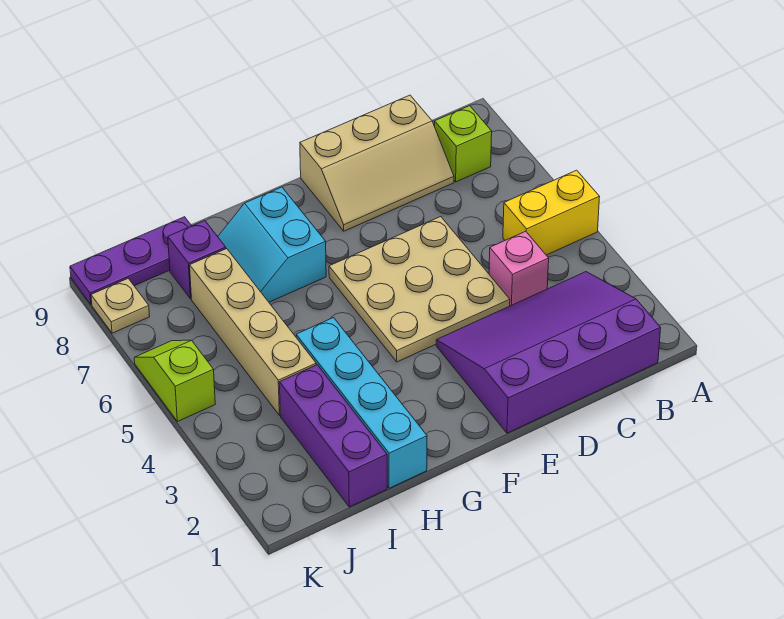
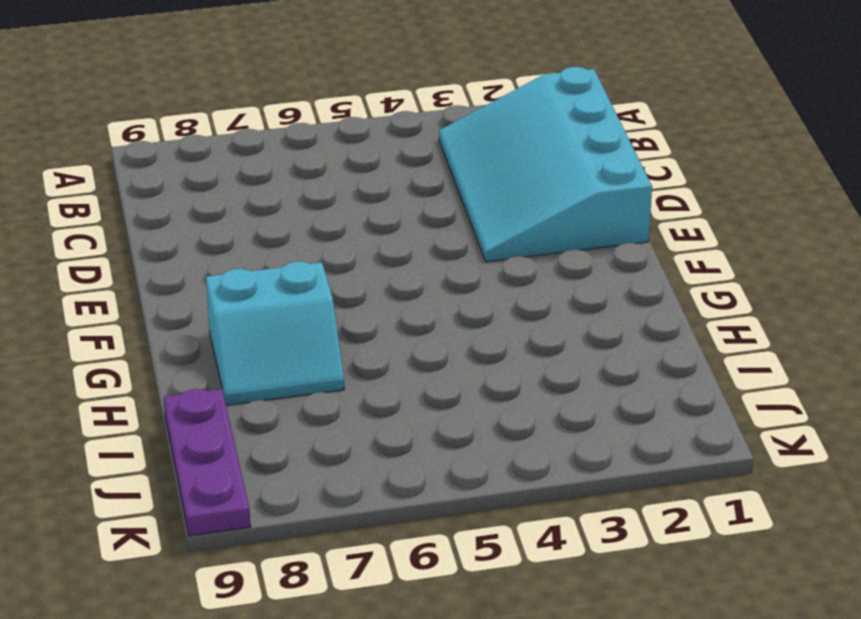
cyan 3x4 slope [439,67,652,262] -> purple 3x4 slope [436,272,661,433]
none -> yellow 1x2 brick [503,170,600,255]
none -> lime 1x1 brick [434,106,492,182]
none -> pink 1x1 brick [489,231,549,306]

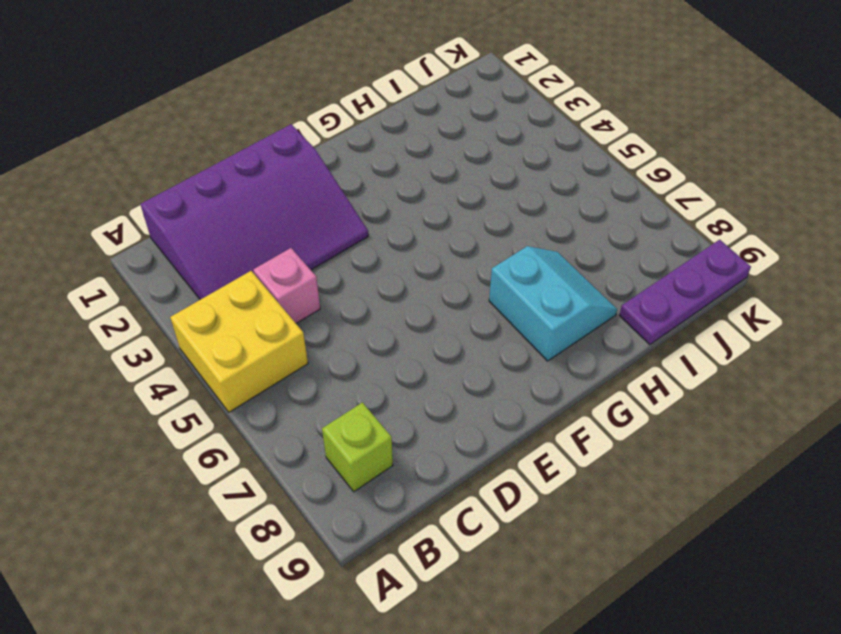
yellow 2x2 brick [170,271,308,412] -> yellow 1x2 brick [503,170,600,255]
none -> tan 2x3 slope [300,95,454,231]
none -> tan 3x3 plate [329,217,510,362]
none -> cyan 1x4 brick [296,318,427,488]

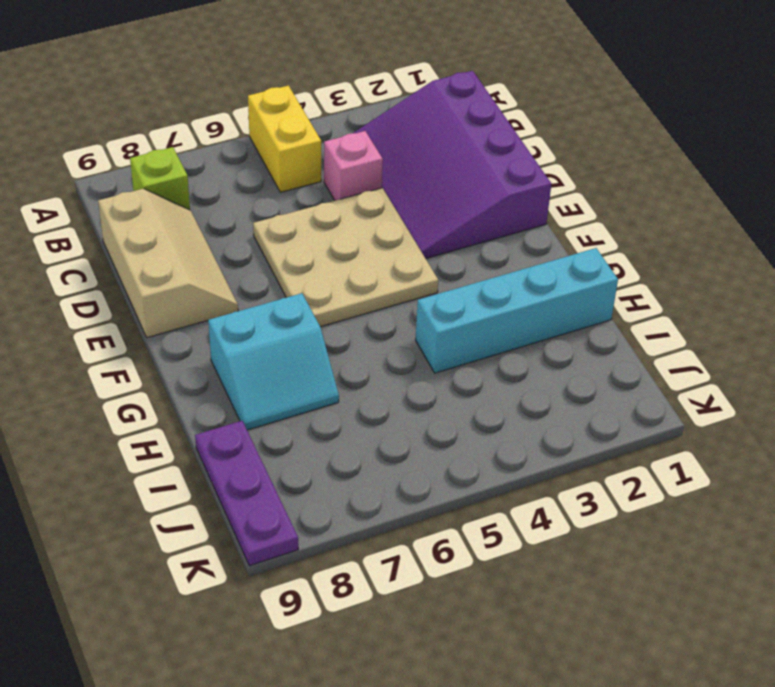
none -> purple 1x3 brick [279,365,387,507]
none -> tan 1x4 brick [190,249,316,415]
none -> purple 1x1 brick [168,220,226,299]

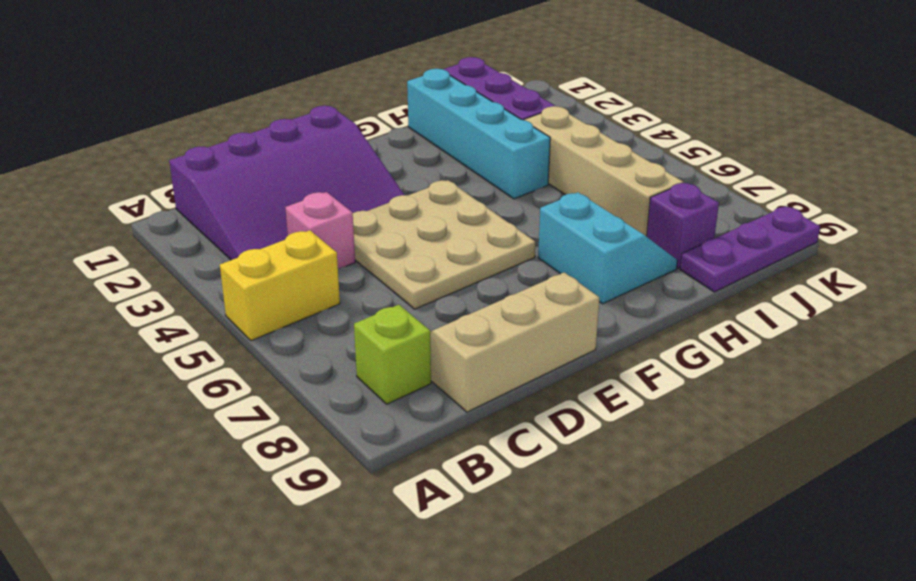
none -> lime 1x2 slope [134,340,215,422]
none -> tan 1x1 plate [91,279,150,333]

